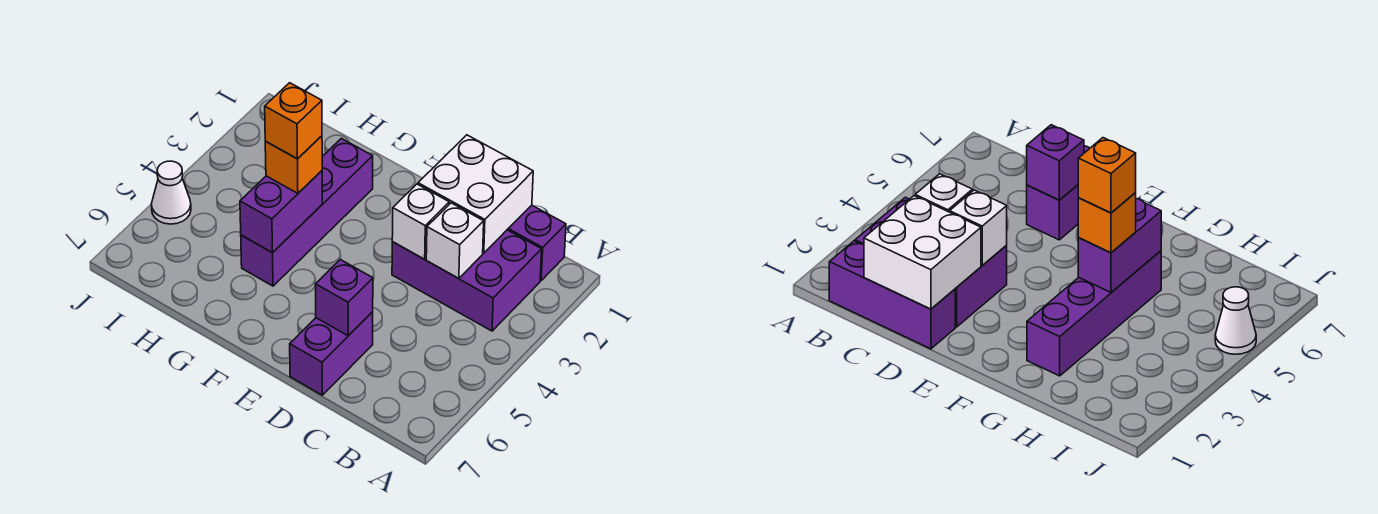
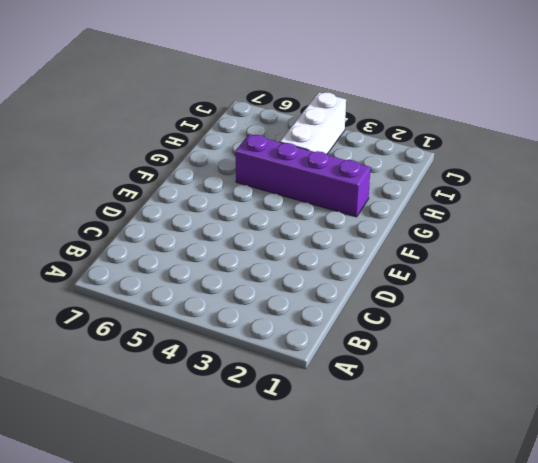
white 1x3 brick [280,92,346,154] -> none
none -> purple 1x3 brick [507,205,566,280]
none -> purple 2x3 brick [392,230,542,331]
none -> purple 1x2 brick [290,312,373,395]

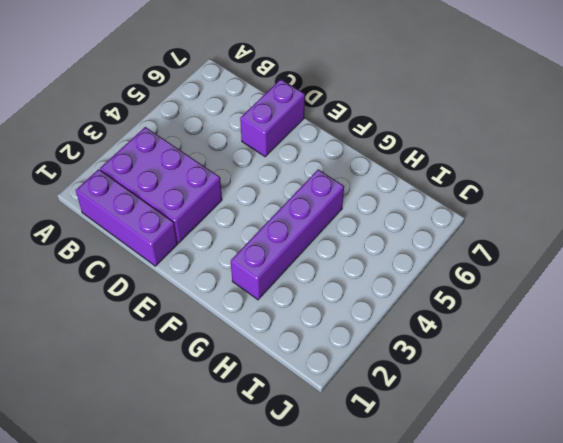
none -> white 1x1 cone [151,161,191,224]
none -> white 2x2 brick [418,135,533,253]
none -> white 1x1 brick [426,203,484,279]

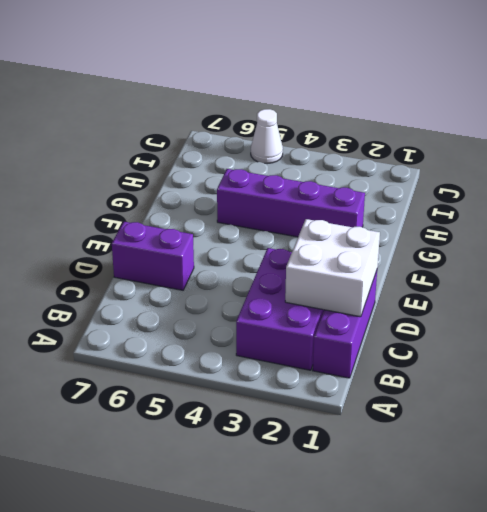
none -> white 1x1 brick [426,203,484,279]
none -> white 1x1 brick [392,184,449,259]
none -> purple 1x1 brick [316,260,373,336]

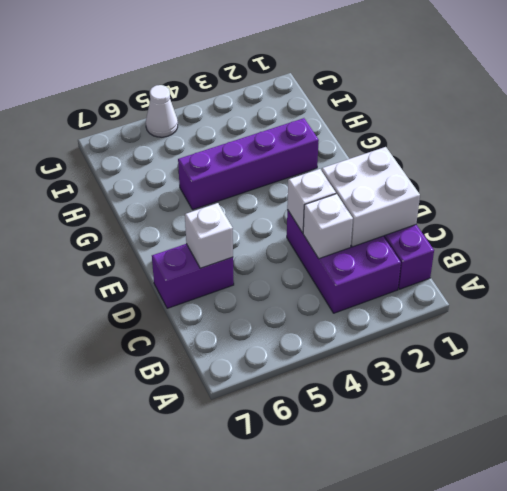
white 1x1 brick [185,203,233,268] -> purple 1x1 brick [316,260,373,336]
none -> purple 1x2 brick [240,171,322,253]
none -> orange 1x1 brick [265,136,322,193]
none -> orange 1x1 brick [265,83,322,159]

